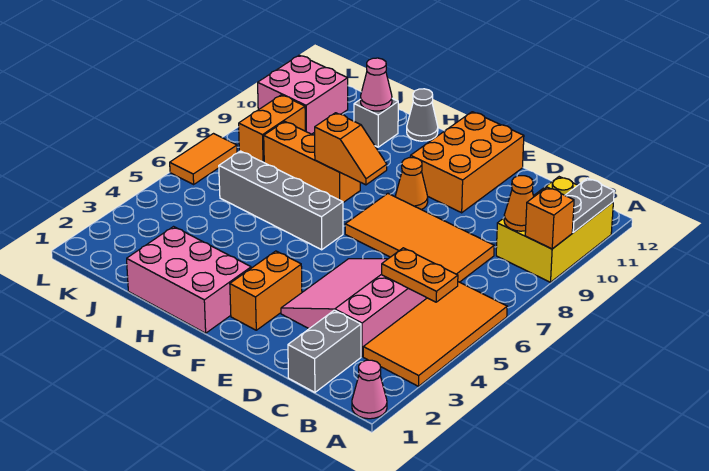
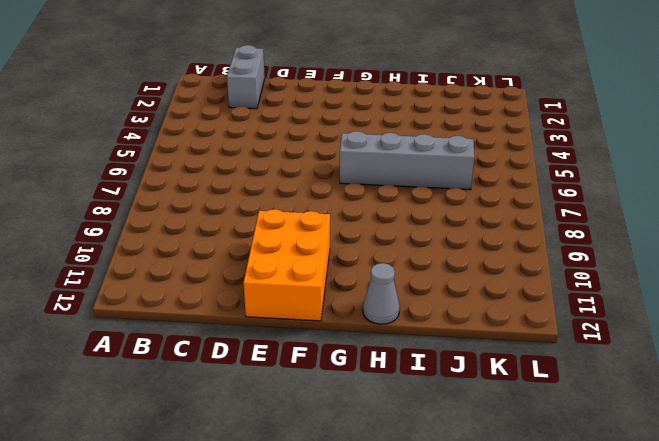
none -> pink 1x1 cone [352,360,387,419]
none -> orange 2x4 tile [363,282,507,386]
none -> yellow 2x3 brick [496,177,613,282]

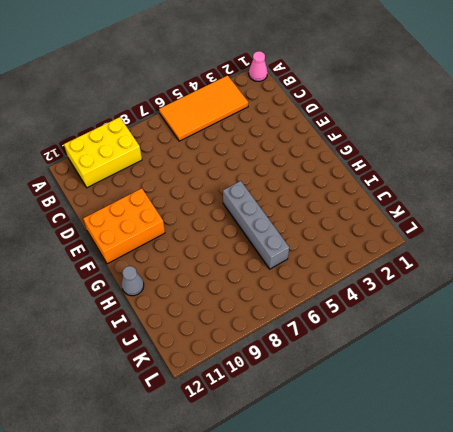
none -> grey 1x2 brick [288,310,361,392]
none -> pink 3x3 slope [281,259,427,356]
none -> orange 2x4 tile [345,194,494,282]

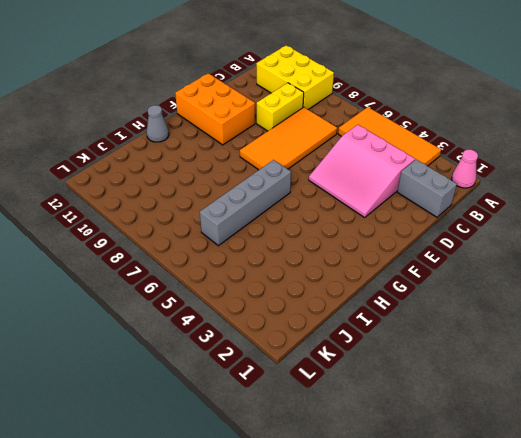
yellow 1x2 brick [257,83,304,131] -> none
none -> orange 1x2 brick [230,251,302,330]
none -> orange 1x1 cone [395,158,428,210]
none -> pink 2x3 brick [127,227,251,333]

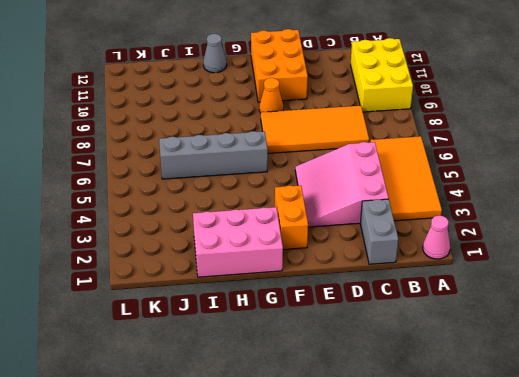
none -> orange 1x3 brick [264,121,360,203]
none -> grey 1x1 brick [354,99,398,147]
none -> orange 1x2 brick [239,95,305,162]

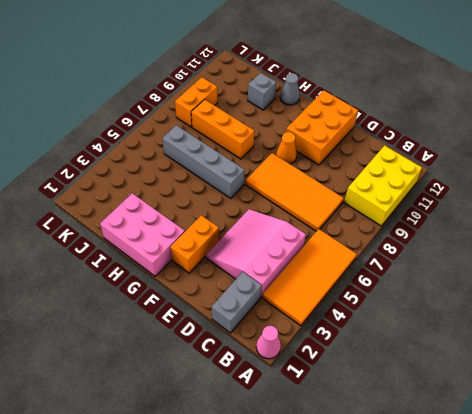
none -> pink 2x2 brick [258,55,348,134]
none -> orange 1x2 tile [170,134,237,184]
none -> orange 1x1 brick [525,187,574,249]

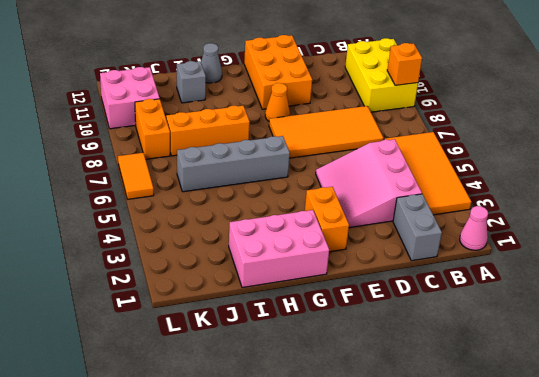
none -> grey 1x2 plate [565,178,614,233]
none -> orange 1x2 plate [382,248,458,302]
none -> orange 1x1 cone [504,176,534,231]

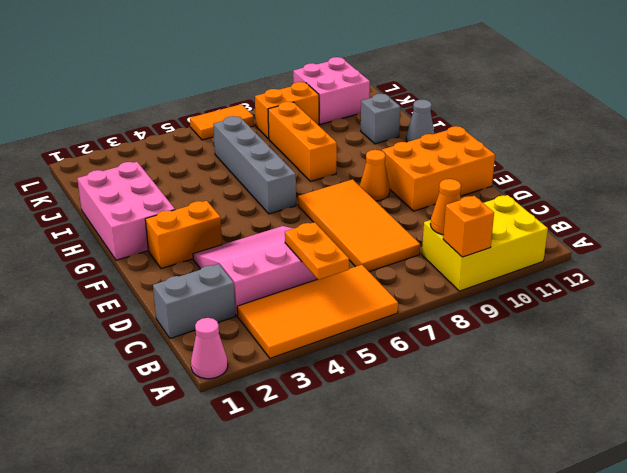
none -> grey 1x2 plate [565,178,614,233]
none -> orange 1x2 slope [315,113,387,185]
none -> pink 1x1 cone [361,58,392,111]

